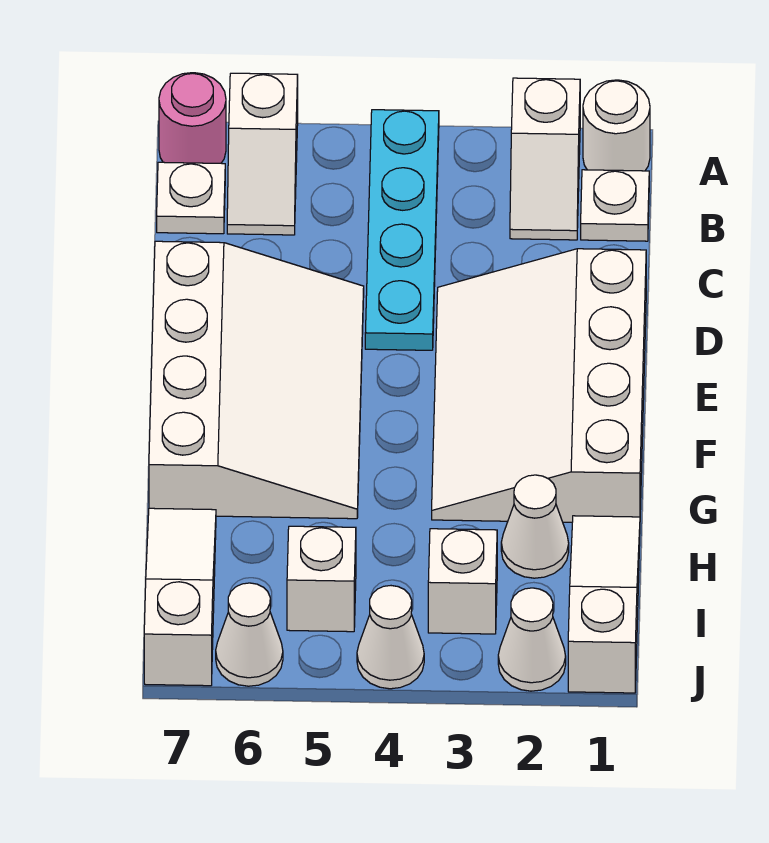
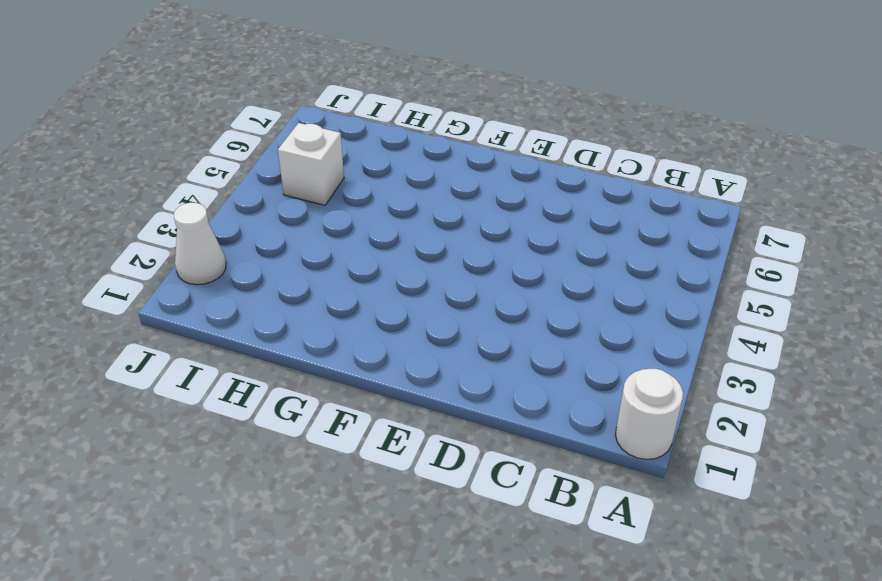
none -> white 1x2 slope [510,78,580,240]
none -> cyan 1x4 plate [365,110,439,350]
none -> white 1x2 slope [227,73,298,235]

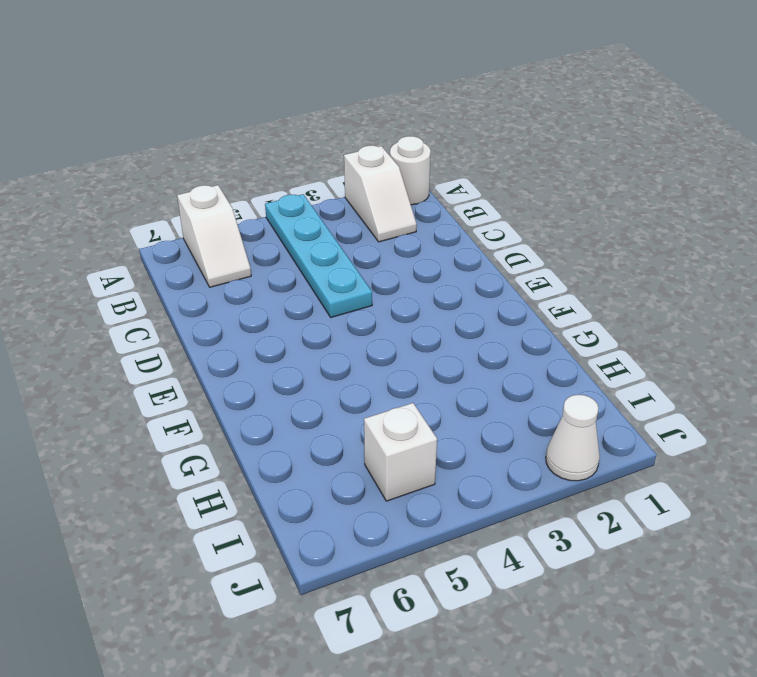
none -> pink 1x1 round brick [159,73,226,163]
none -> white 1x1 plate [581,170,649,241]
none -> white 1x1 plate [157,162,225,234]

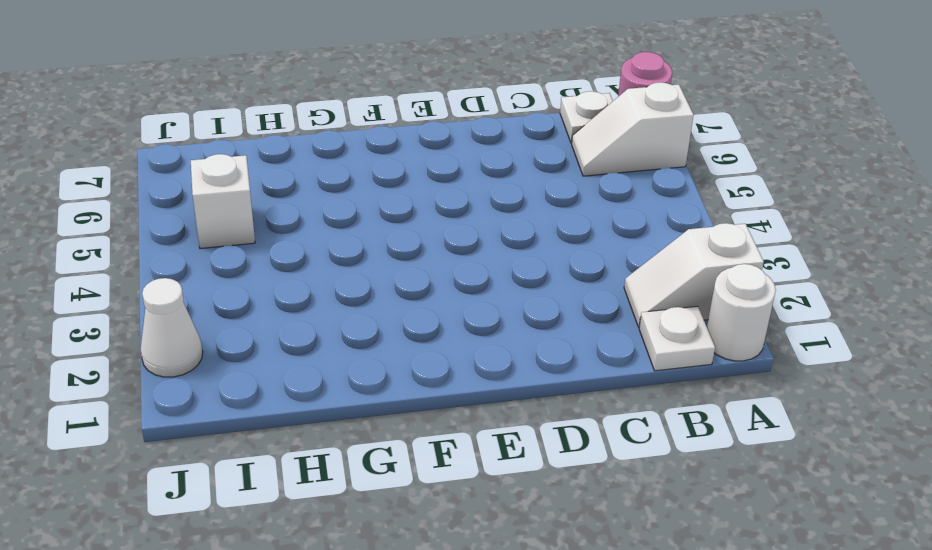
none -> cyan 1x4 plate [365,110,439,350]
none -> white 3x4 slope [432,249,646,522]
none -> white 3x4 slope [149,241,364,519]

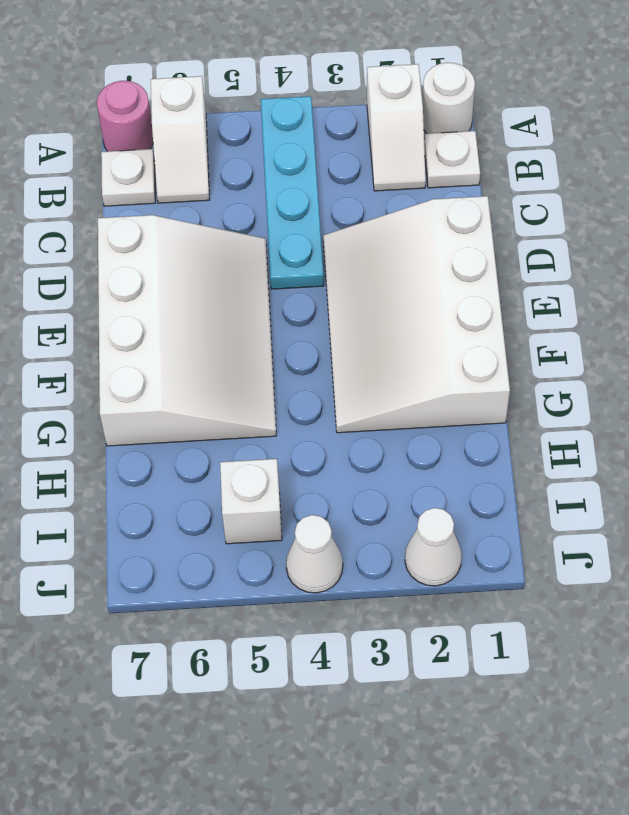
none -> white 1x3 slope [568,516,640,693]
none -> white 1x1 cone [501,475,569,578]
none -> white 1x3 slope [144,508,216,686]

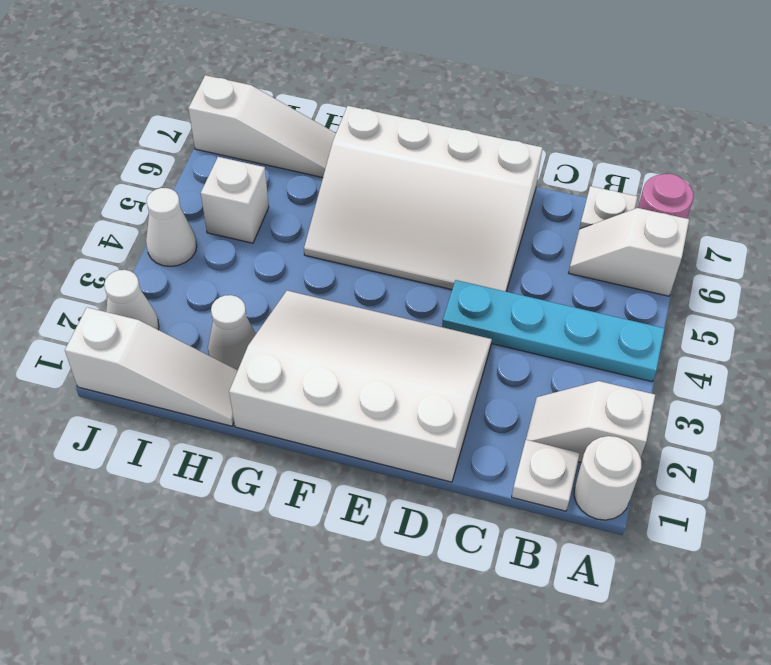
none -> white 1x1 brick [428,529,497,634]
none -> white 1x1 cone [216,583,283,686]

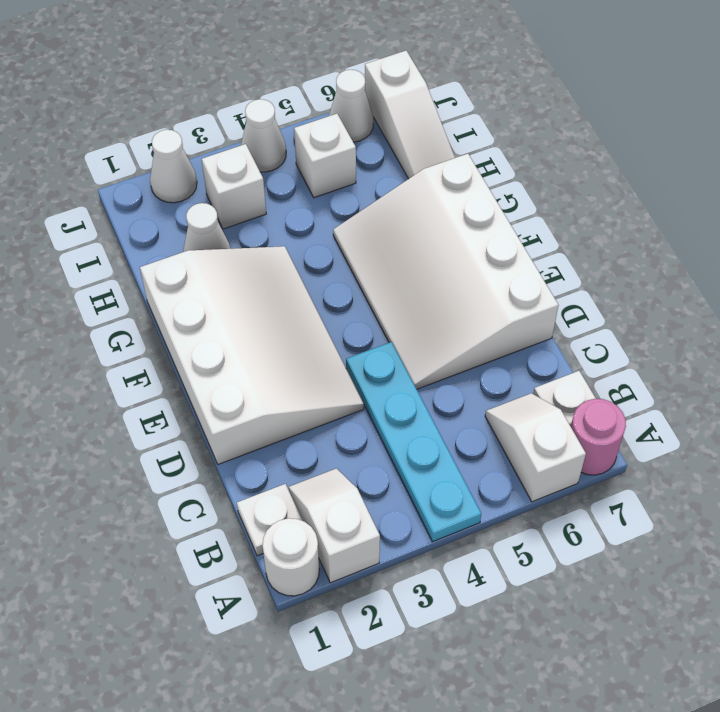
none -> white 1x3 slope [568,516,640,693]

